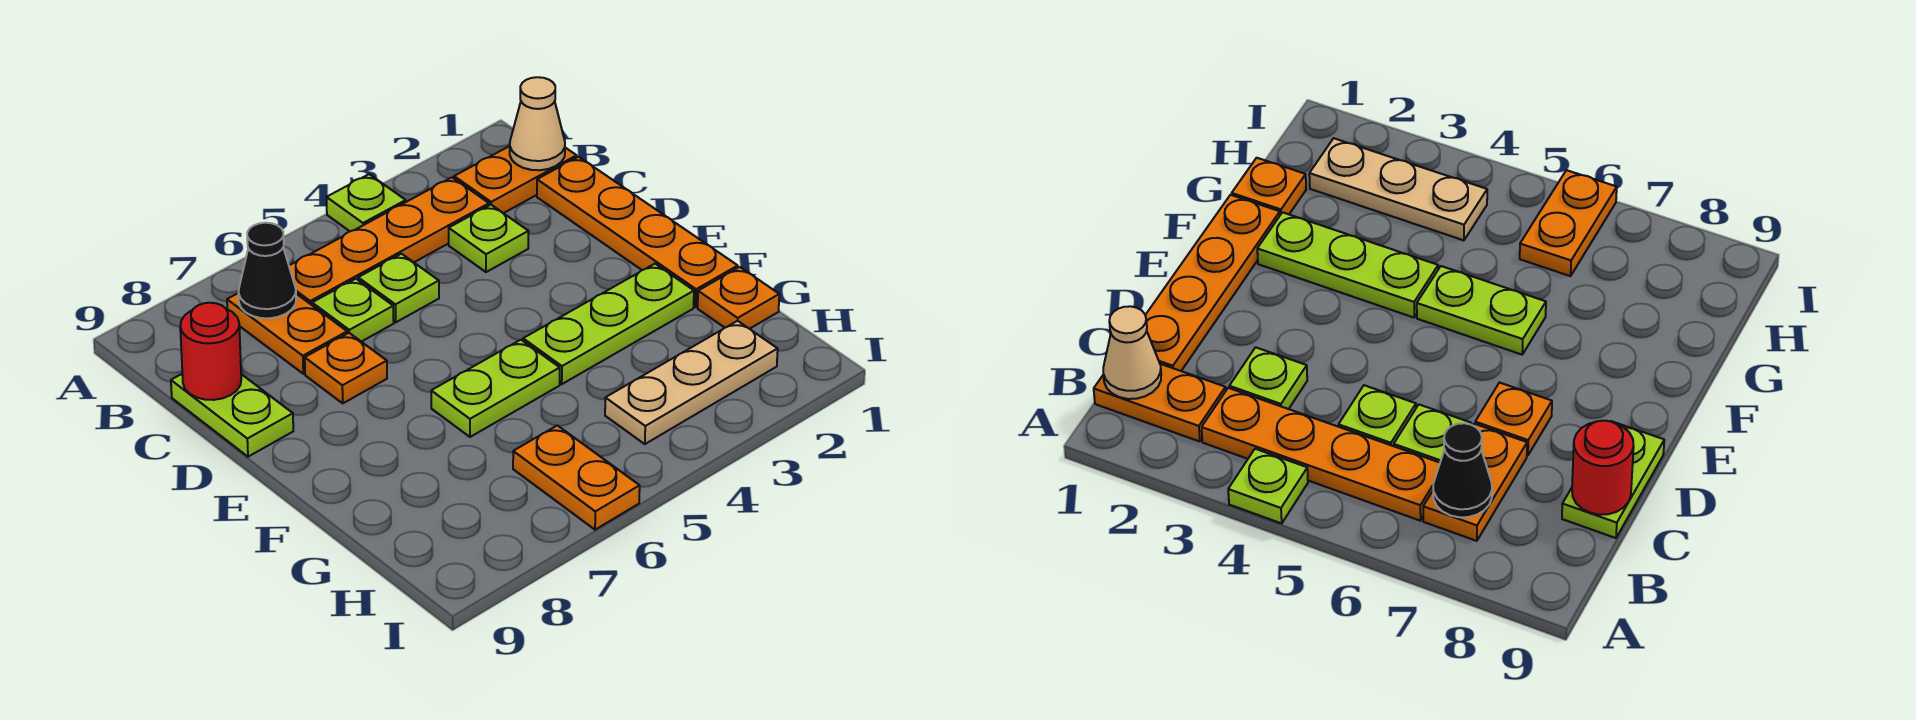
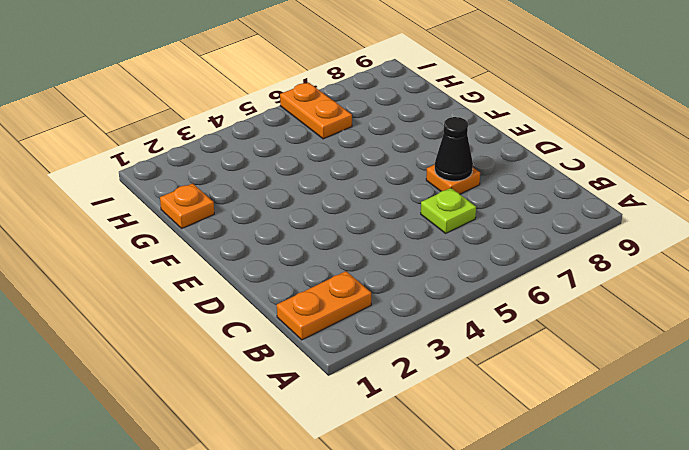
black 1x1 cone [435,117,473,181] -> black 1x1 cone moved to [238,223,296,318]
none -> lime 1x1 plate [327,174,406,231]
none -> orange 1x4 plate [289,178,489,305]
none -> orange 1x2 plate [227,293,347,374]

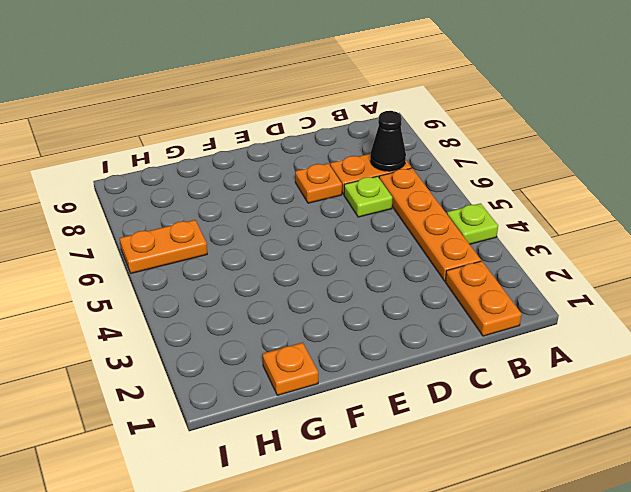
none -> orange 1x4 plate [537,157,738,307]
none -> lime 1x1 plate [449,205,529,272]
none -> lime 1x1 plate [358,254,439,322]

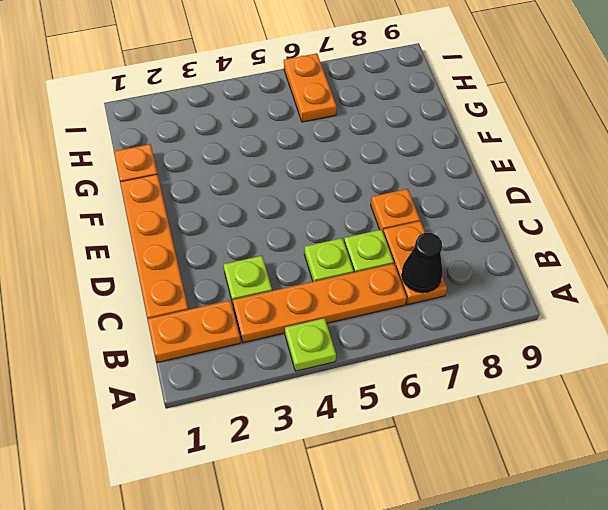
none -> lime 1x2 plate [171,374,293,457]
none -> lime 1x3 plate [523,264,694,384]
none -> lime 1x2 plate [431,340,560,437]

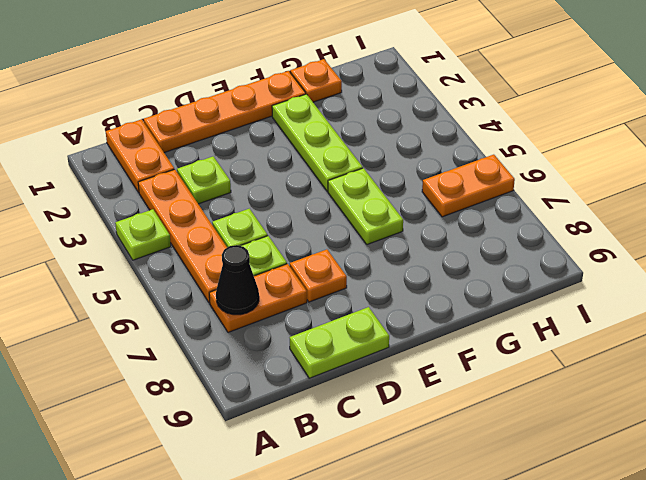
none -> tan 1x3 plate [605,321,778,444]
none -> tan 1x1 cone [510,77,565,170]
none -> red 1x1 round brick [180,303,241,400]

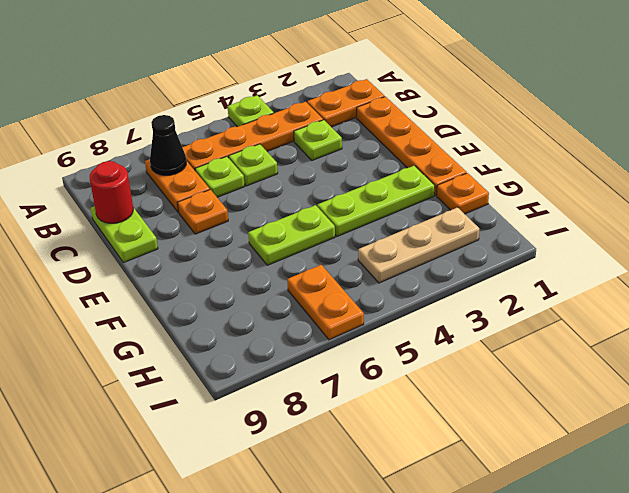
none -> tan 1x1 cone [510,77,565,170]

